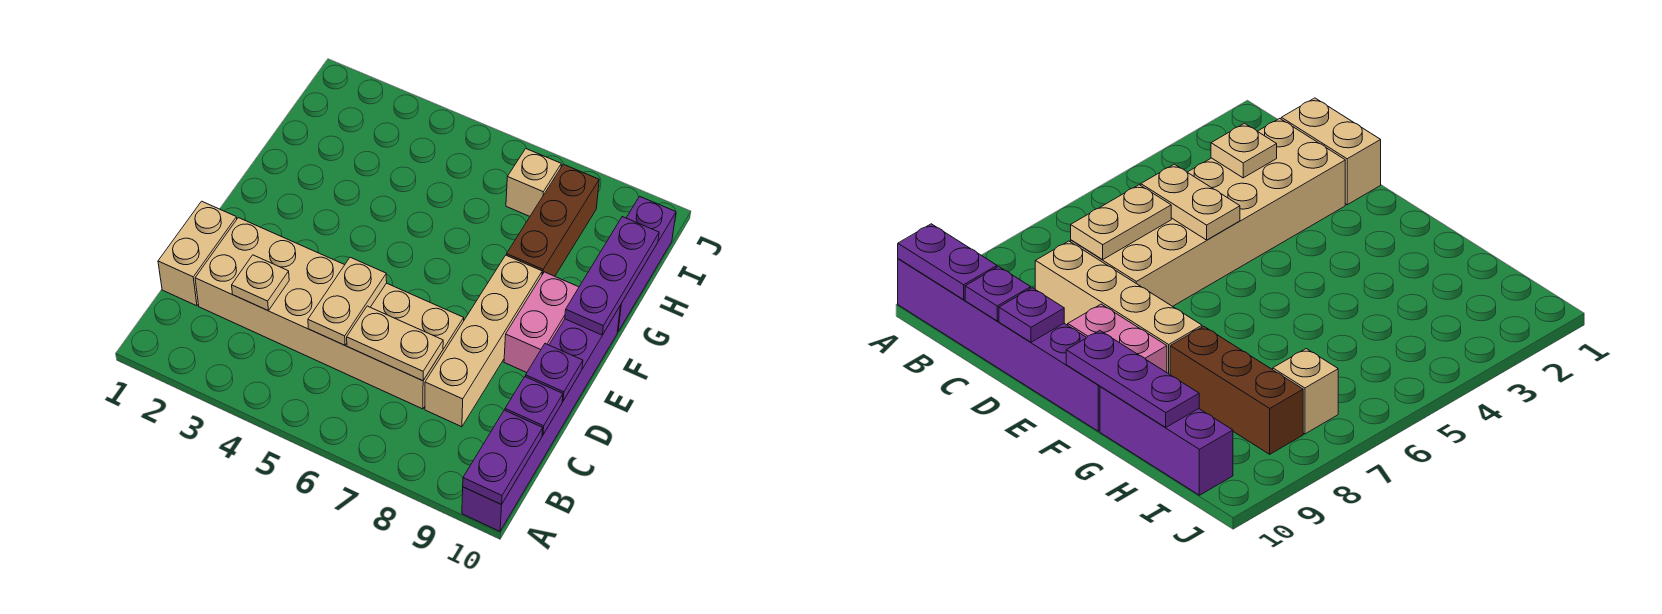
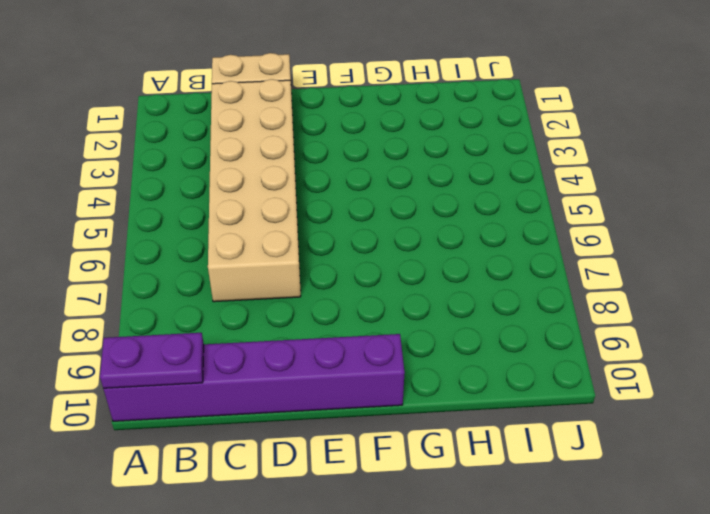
none -> tan 1x4 brick [425,255,542,427]
none -> pink 1x2 brick [504,272,579,373]
none -> brown 1x3 brick [506,164,599,276]

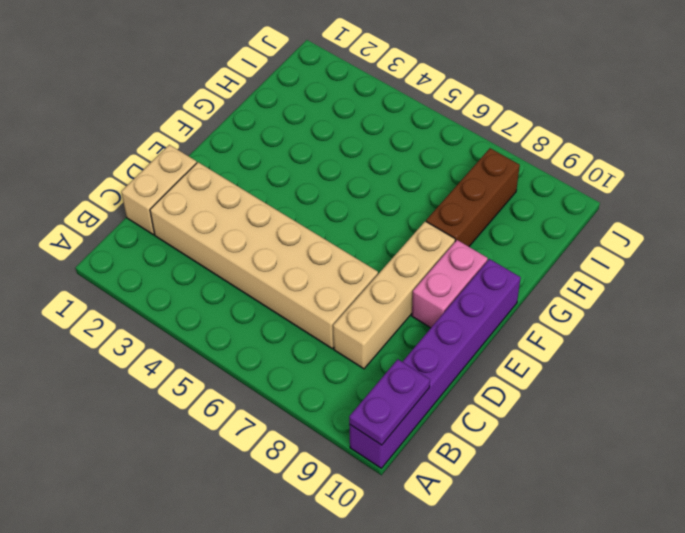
none -> purple 1x3 brick [617,196,676,332]
none -> tan 1x1 brick [506,149,561,216]
none -> tan 1x1 plate [232,255,289,310]

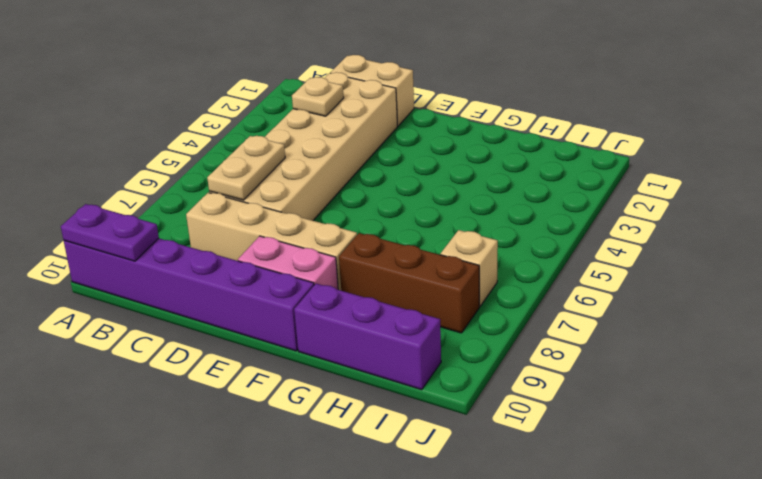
none -> tan 1x2 plate [308,257,387,345]
none -> purple 1x1 plate [505,377,563,435]
none -> purple 1x1 plate [526,344,583,401]

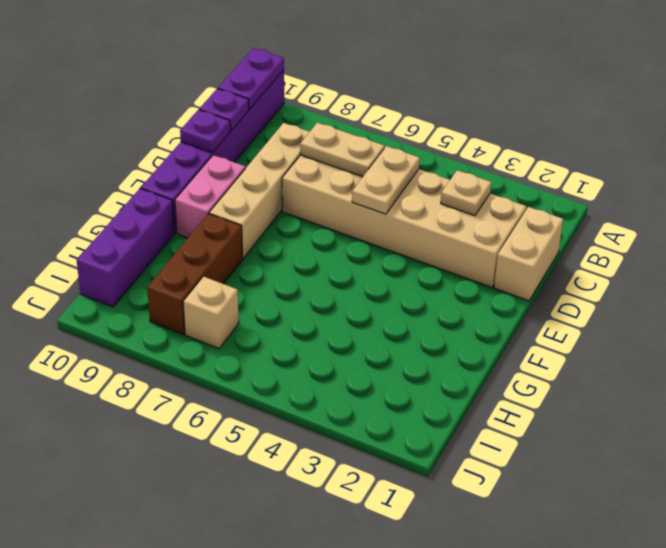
none -> purple 1x3 plate [565,217,659,335]

